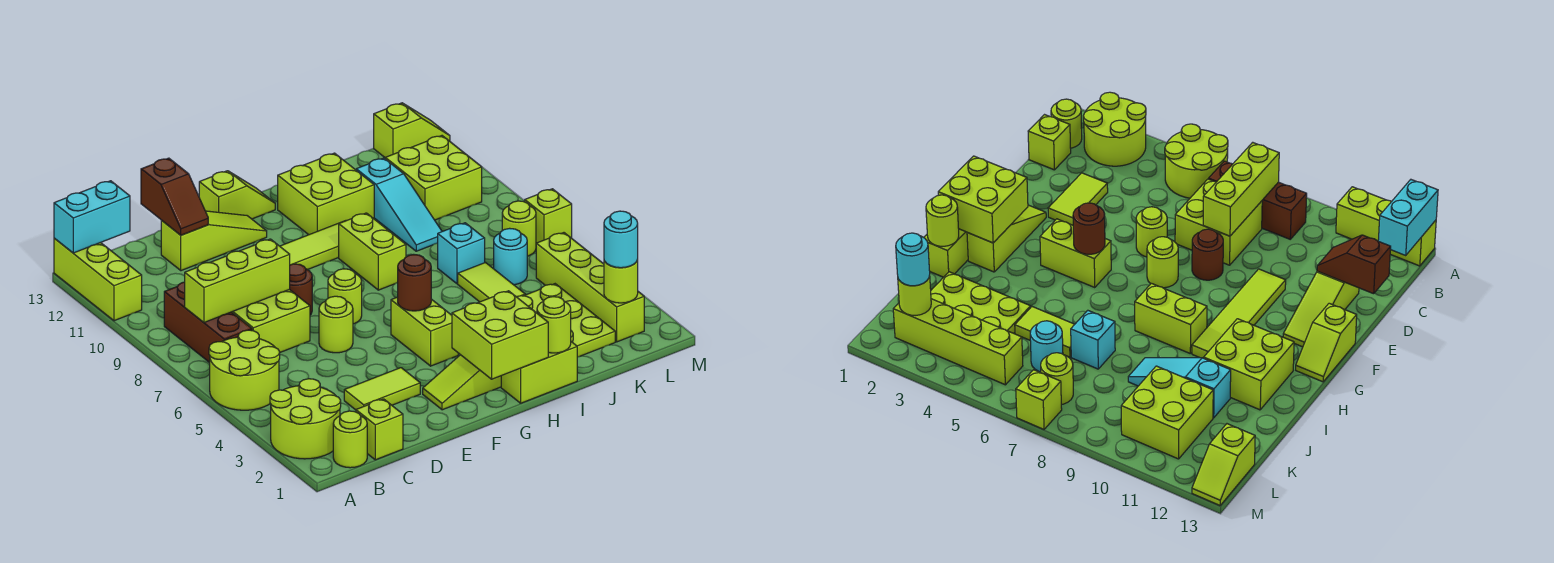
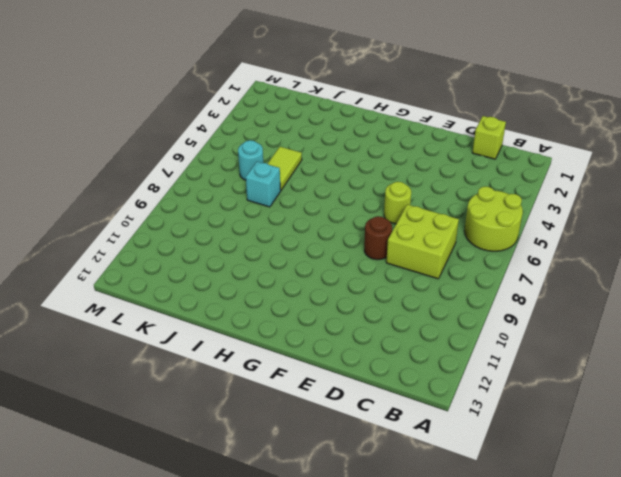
none -> lime 2x2 round brick [270,379,341,459]
none -> lime 1x3 brick [54,238,142,321]
none -> lime 1x1 round brick [333,411,367,468]
none -> brown 1x3 brick [164,282,252,363]

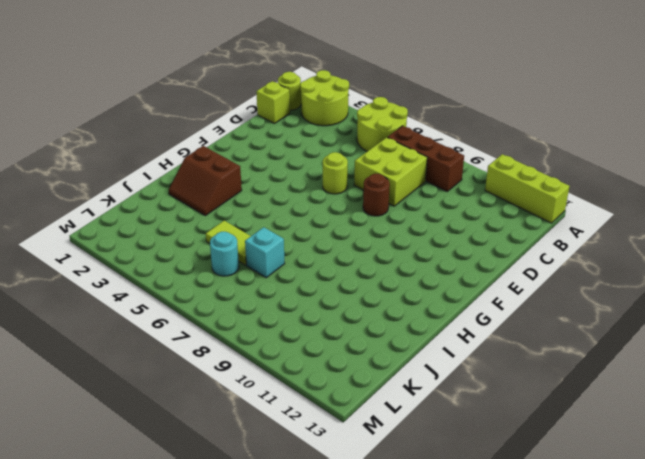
brown 2x2 slope [169,146,242,216] -> lime 1x3 slope [423,355,501,410]
none -> lime 1x2 tile [344,368,420,410]
none -> lime 1x3 slope [161,211,267,271]
none -> lime 1x4 tile [280,221,344,270]
none -> lime 1x1 round brick [328,269,362,324]

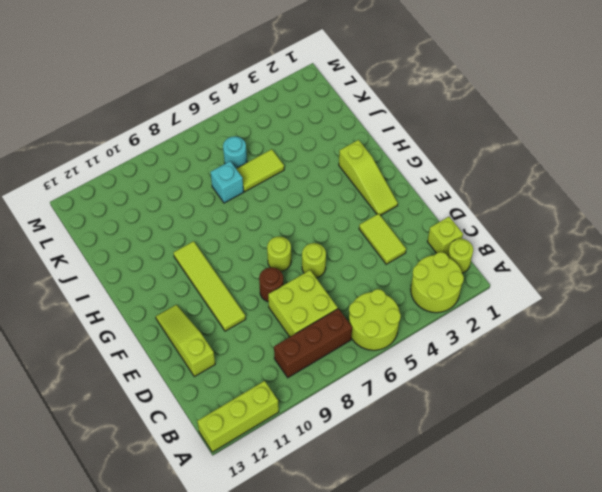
none -> lime 1x2 slope [199,171,275,219]
none -> lime 1x2 brick [391,297,458,366]
none -> lime 1x2 brick [501,342,577,403]
none -> lime 1x2 brick [339,213,406,290]

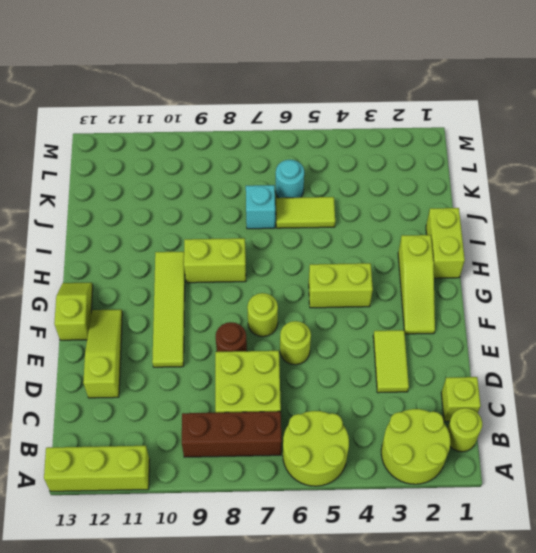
none -> lime 2x2 brick [278,153,374,235]
none -> lime 2x3 plate [517,284,615,357]
none -> cyan 1x3 slope [356,158,442,251]
none -> lime 2x2 brick [385,136,482,220]

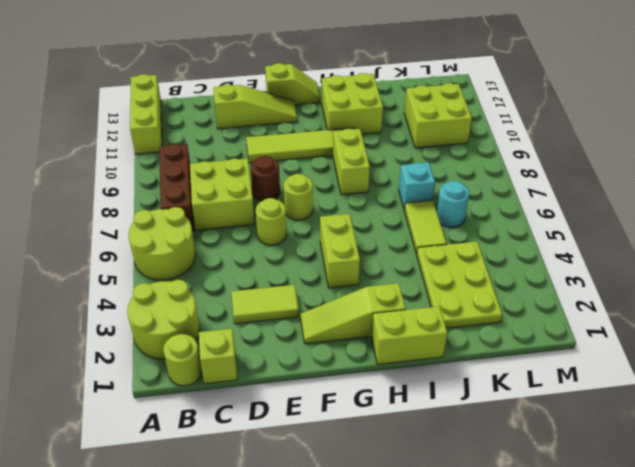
none -> cyan 1x3 slope [356,158,442,251]
none -> lime 1x4 brick [536,233,644,342]
none -> lime 1x1 round brick [502,201,536,256]
none -> lime 1x2 slope [374,103,450,158]

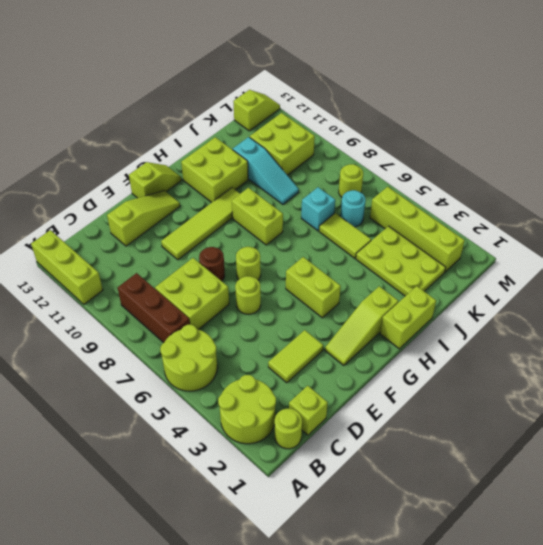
none -> lime 1x1 brick [525,189,572,243]
none -> cyan 1x2 brick [54,181,130,253]
none -> lime 1x3 brick [185,239,290,322]
none -> brown 1x2 slope [141,158,208,235]

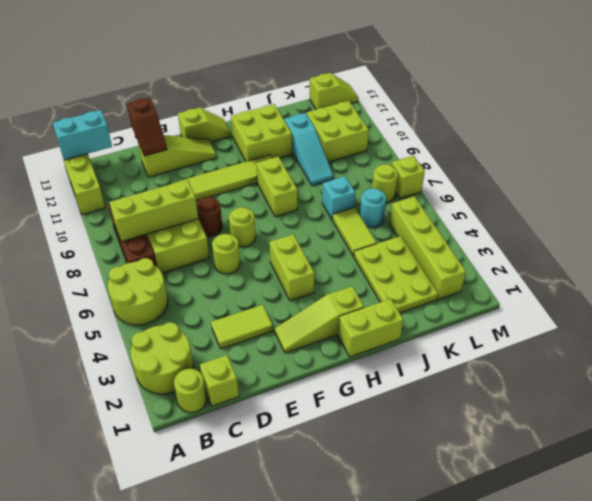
none -> lime 2x2 brick [452,291,548,379]
none -> brown 1x1 round brick [398,254,431,311]
none -> lime 1x1 round brick [537,297,571,353]
none -> lime 1x1 round brick [604,260,638,303]

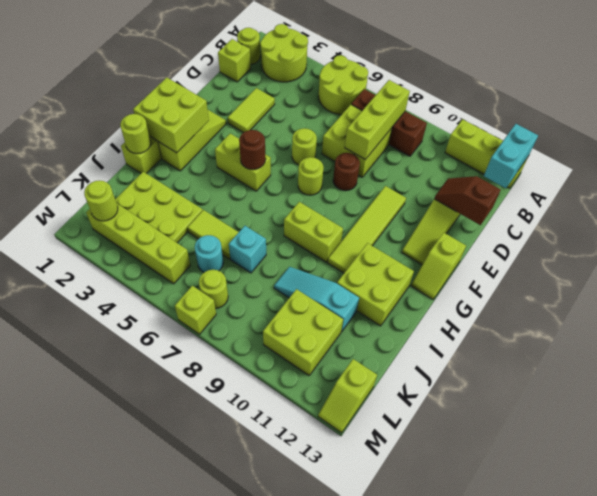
none -> cyan 1x1 round brick [604,211,638,268]

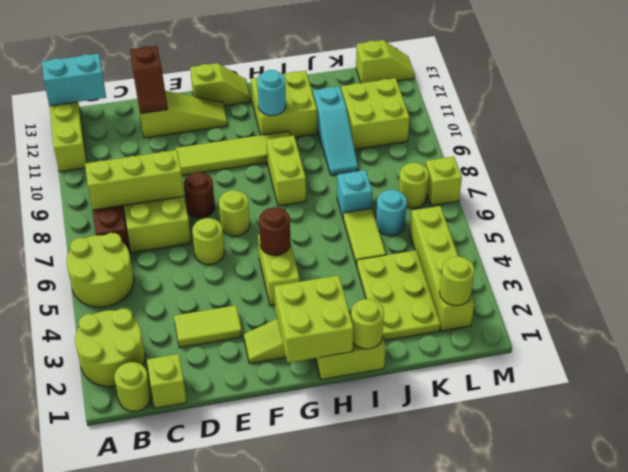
cyan 1x1 round brick [257,70,286,116] -> cyan 1x1 round brick moved to [604,211,638,268]

